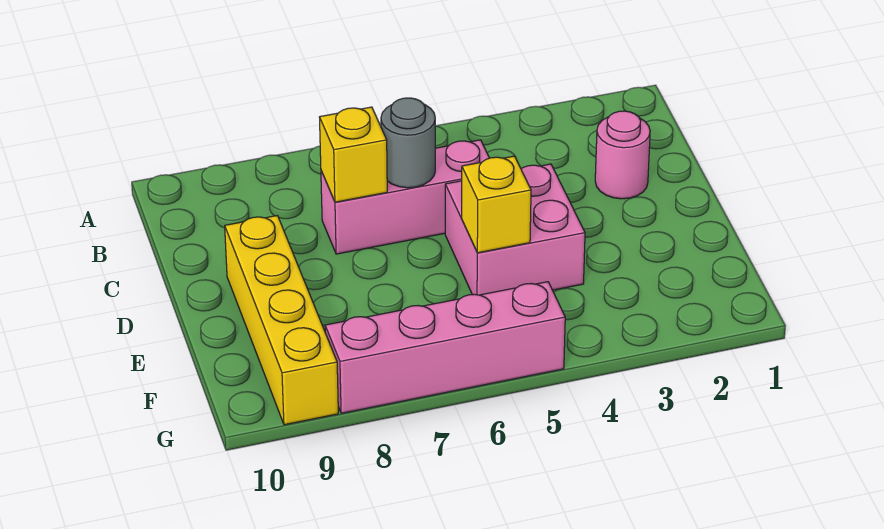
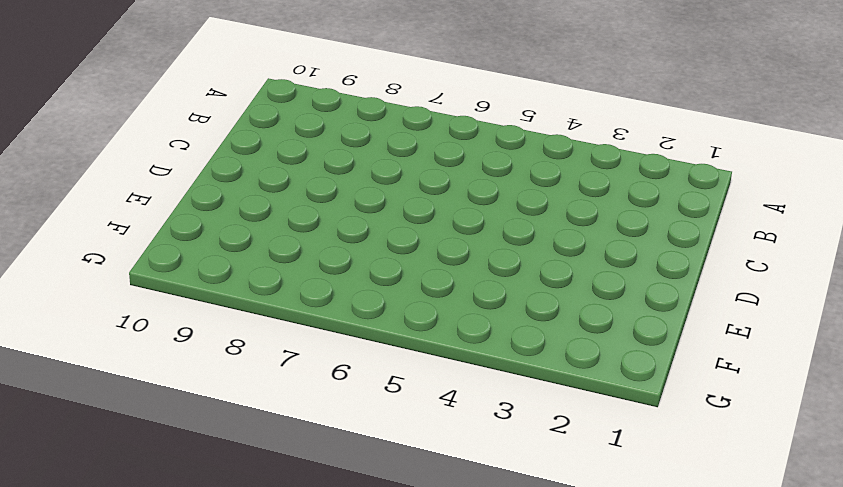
none -> pink 1x1 round brick [595,111,650,199]
none -> pink 1x3 brick [321,140,489,254]

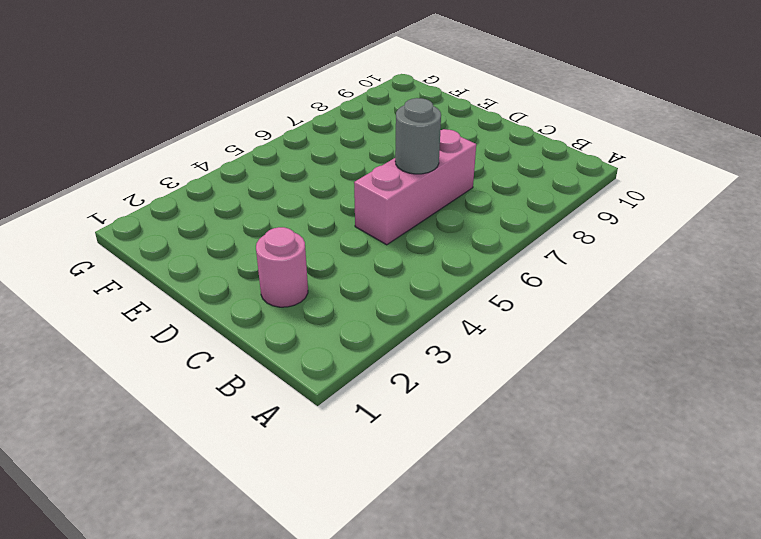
none -> pink 2x2 brick [445,164,585,295]
none -> yellow 1x4 brick [225,216,338,425]

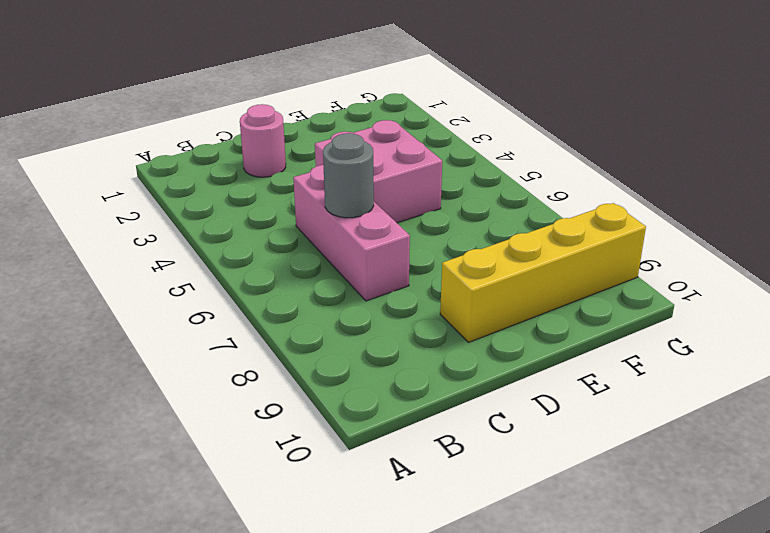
none -> pink 1x4 brick [325,282,565,413]
none -> yellow 1x1 brick [319,107,387,202]

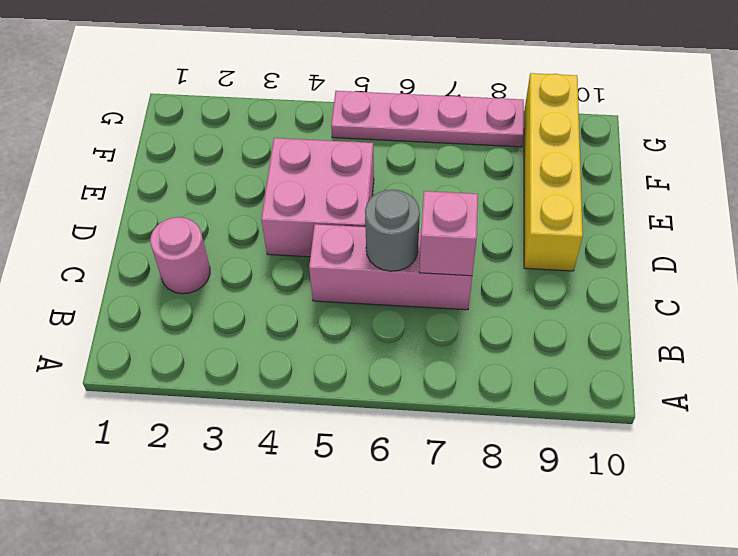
pink 1x1 brick [419,191,478,276] -> yellow 1x1 brick [319,107,387,202]
pink 1x4 plate [331,91,524,147] -> pink 1x4 brick [325,282,565,413]
none -> yellow 1x1 brick [462,156,531,253]

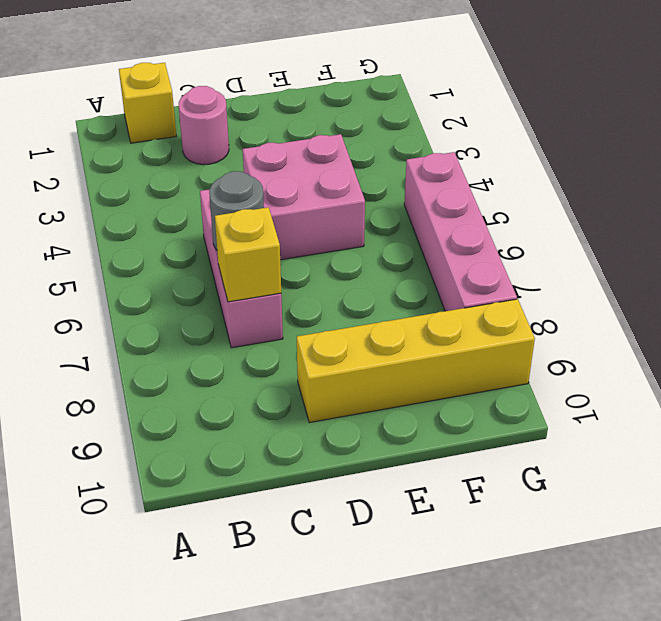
yellow 1x1 brick [119,63,176,143] -> yellow 1x1 brick moved to [462,156,531,253]

